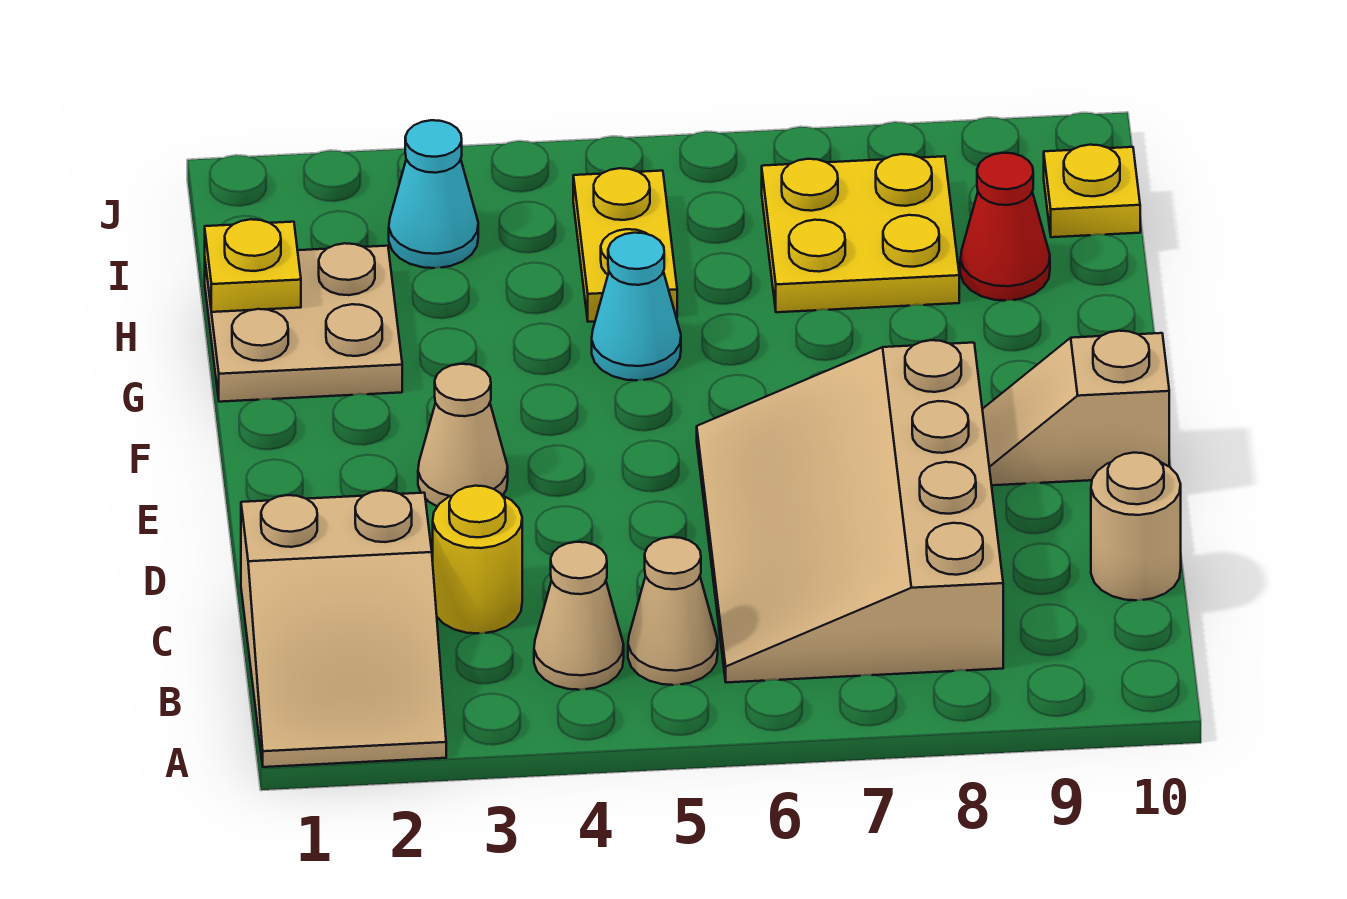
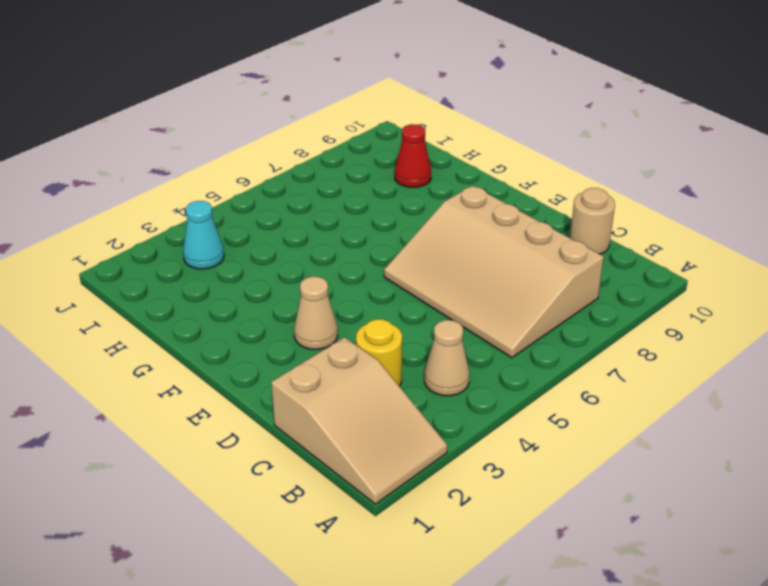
none -> tan 1x1 cone [628,537,718,685]
none -> tan 1x2 slope [982,331,1169,485]
none -> tan 2x2 plate [205,243,402,402]

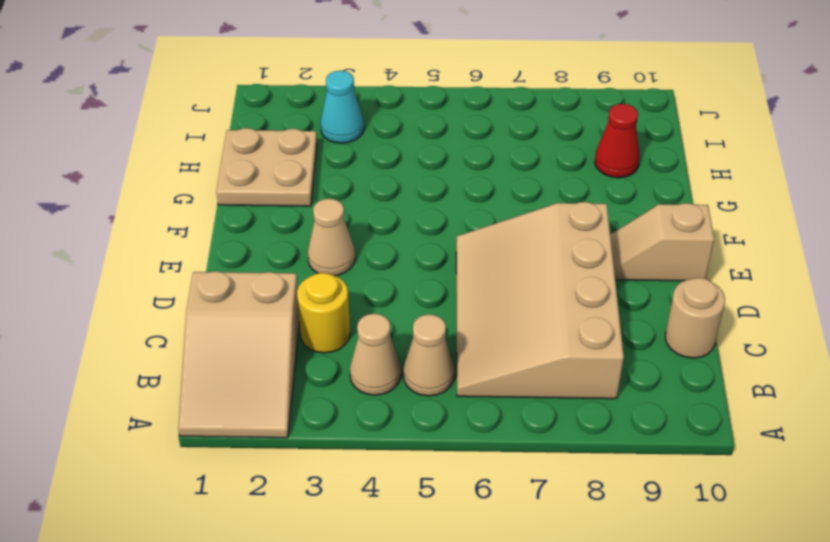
none -> cyan 1x1 cone [592,233,681,380]
none -> yellow 1x2 plate [573,168,677,322]
none -> yellow 2x2 plate [762,154,959,312]

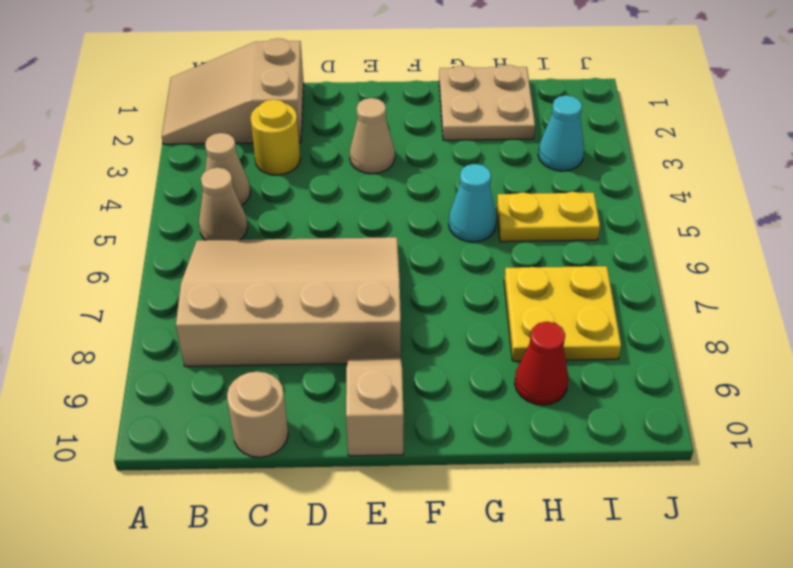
none -> yellow 1x1 plate [1044,145,1140,237]
none -> yellow 1x1 plate [205,219,301,312]

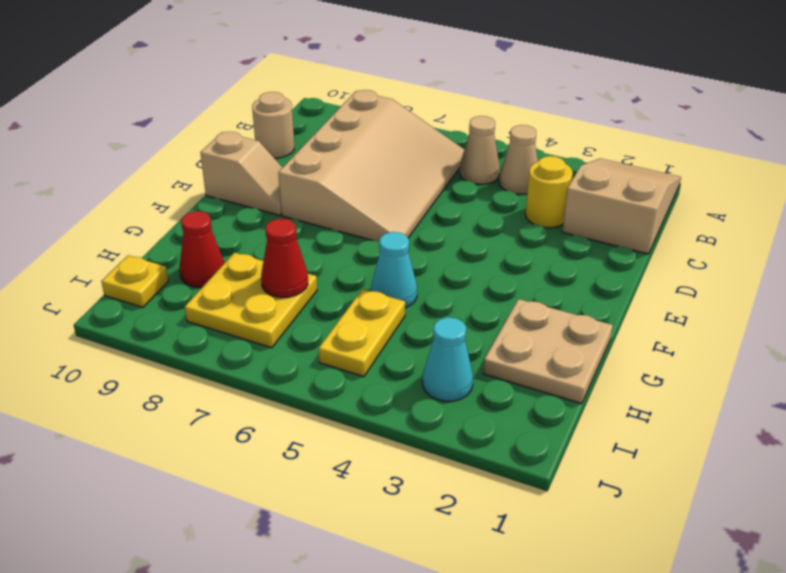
red 1x1 cone [261,219,308,298] -> none
none -> tan 1x1 cone [418,364,508,506]
none -> yellow 1x1 plate [205,219,301,312]

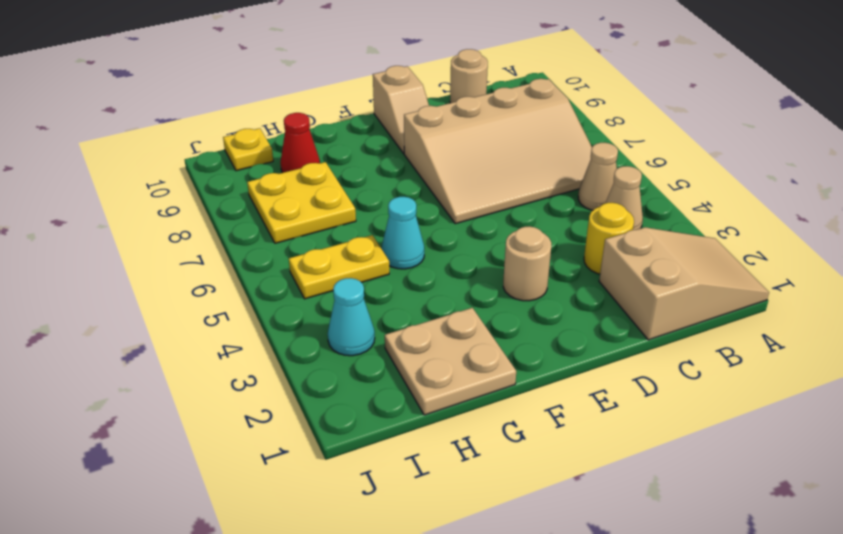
tan 1x1 round brick [503,226,551,301] -> tan 1x1 cone [418,364,508,506]
none -> yellow 1x1 plate [205,219,301,312]

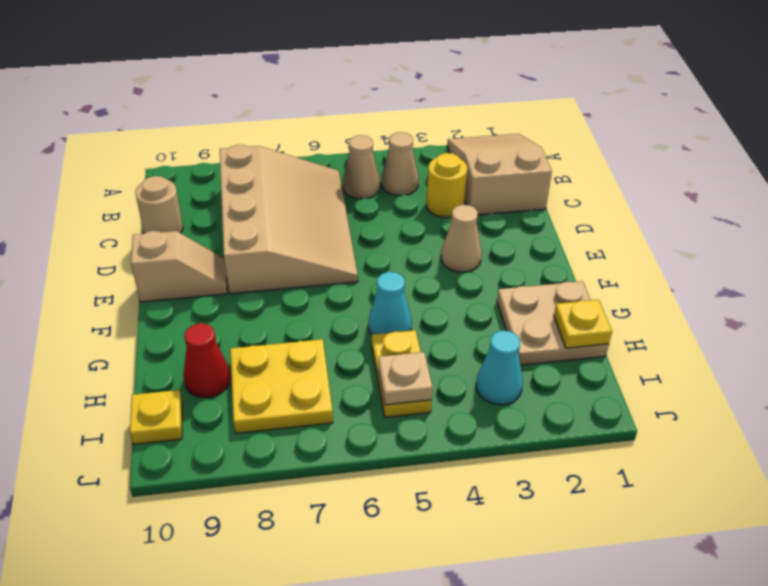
tan 1x1 plate [378,352,433,405] -> none

